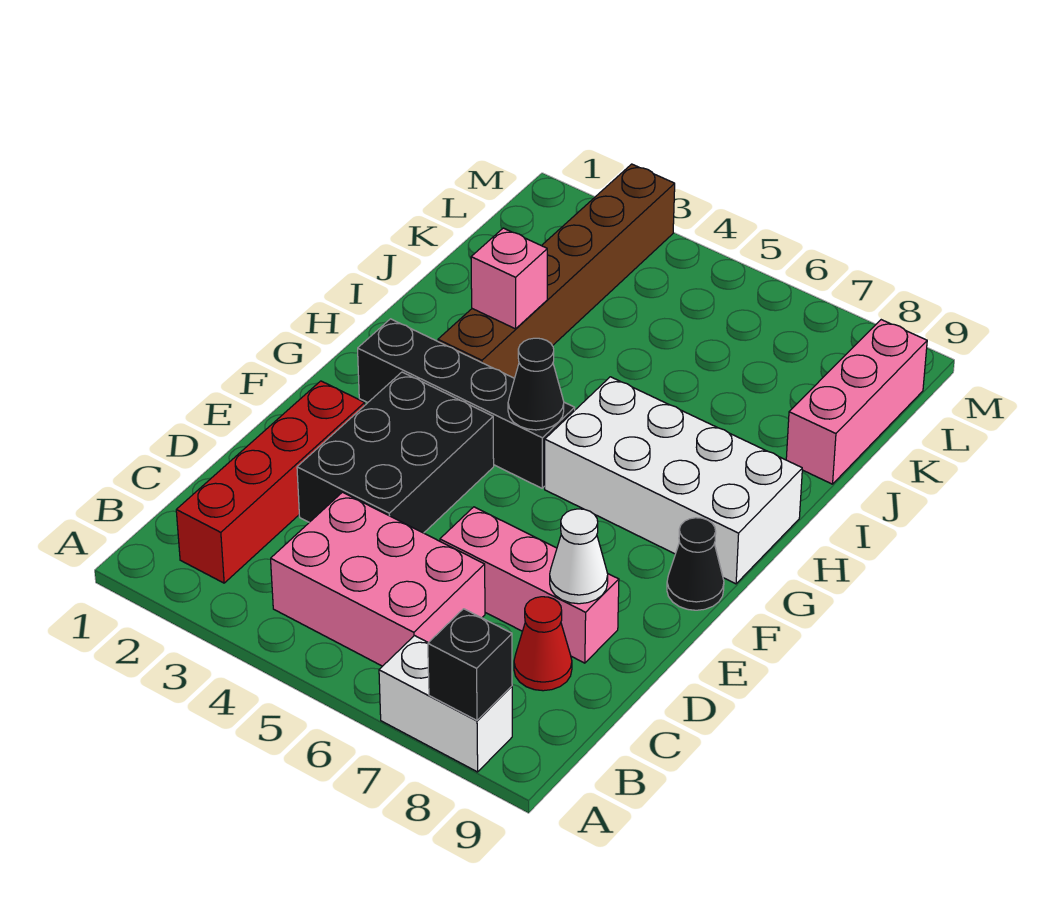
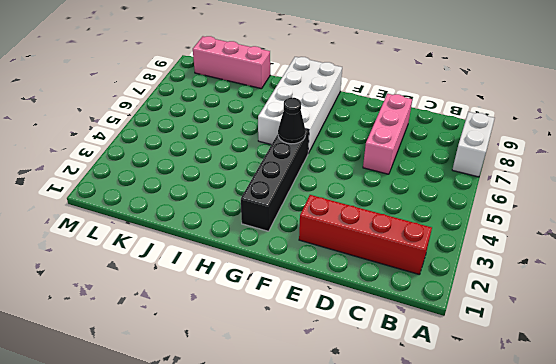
none -> pink 2x3 brick [271,492,485,666]
none -> red 1x1 cone [514,597,572,691]
none -> black 2x3 brick [297,372,494,533]

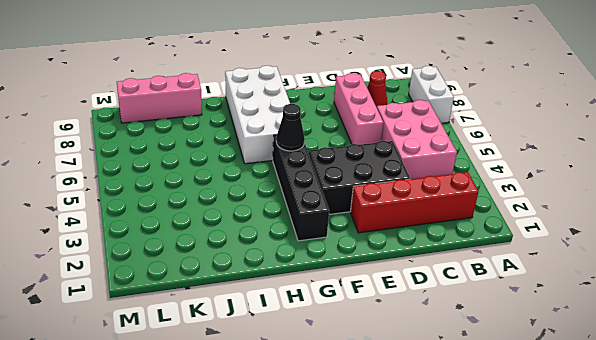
none -> black 1x1 cone [667,518,724,610]
none -> brown 1x6 brick [438,164,675,378]
none -> black 1x1 brick [428,609,512,720]

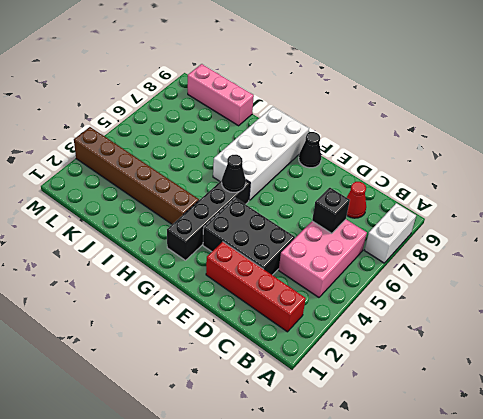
black 1x1 brick [312,188,350,233] -> black 1x1 brick moved to [428,609,512,720]
none -> pink 1x3 brick [440,507,619,663]
none -> white 1x1 cone [550,509,608,604]
none -> pink 1x1 brick [471,228,547,329]

